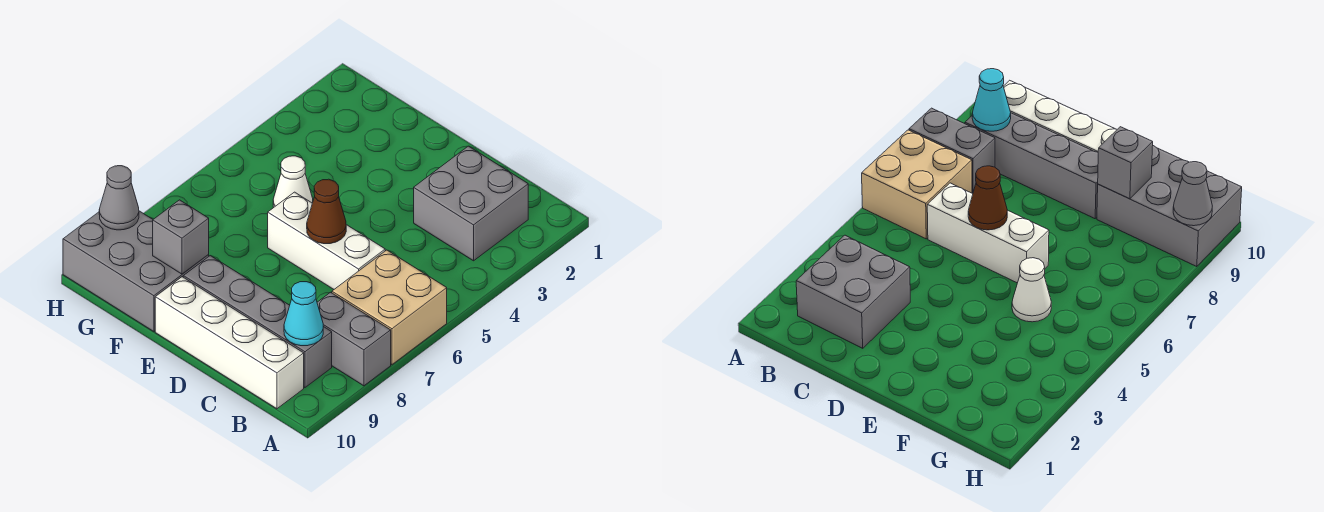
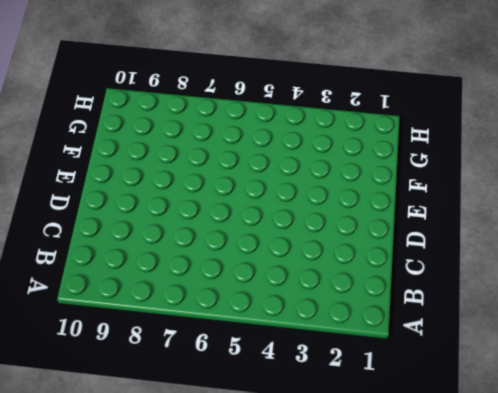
none -> tan 2x2 brick [332,250,447,365]
none -> grey 1x2 brick [317,292,391,386]
none -> grey 2x2 brick [414,146,528,261]

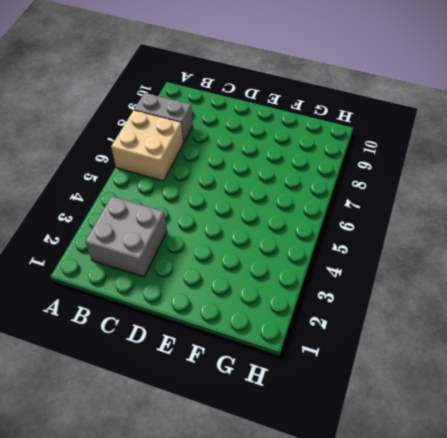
none -> grey 1x4 brick [183,256,332,387]
none -> white 1x4 brick [155,277,304,409]
none -> white 1x3 brick [268,192,385,289]

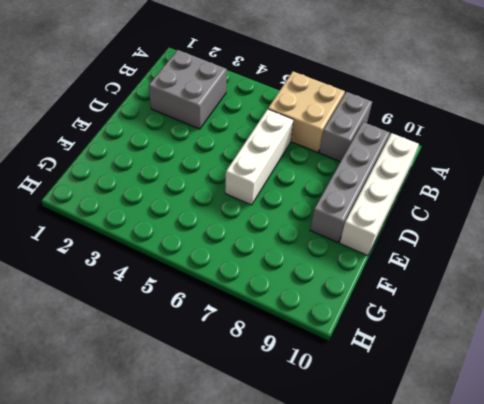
none -> white 1x1 cone [273,156,313,207]
none -> grey 2x3 brick [63,211,209,331]
none -> cyan 1x1 cone [284,282,323,346]

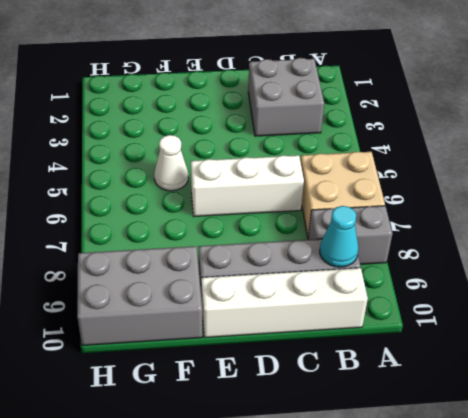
none -> brown 1x1 cone [307,179,346,244]
none -> grey 1x1 brick [153,200,209,274]
none -> grey 1x1 cone [99,166,139,230]

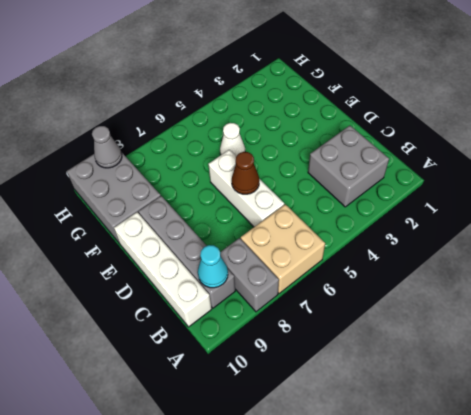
none -> grey 1x1 brick [153,200,209,274]

